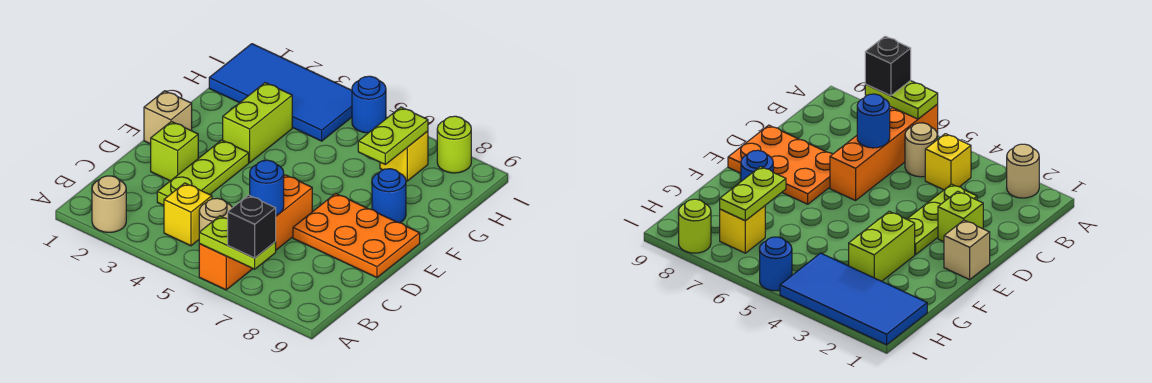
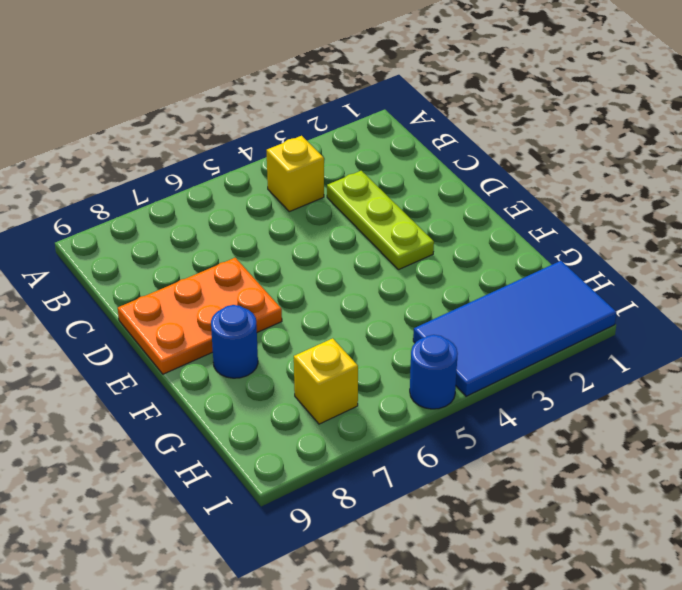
none -> tan 1x1 round brick [92,176,126,232]
none -> orange 1x4 brick [199,175,312,290]
none -> tan 1x1 round brick [199,198,232,232]

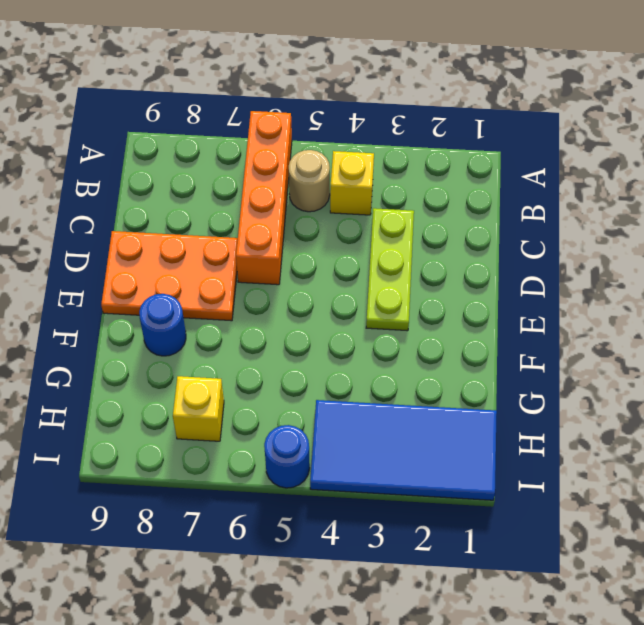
none -> tan 1x1 round brick [92,176,126,232]
none -> lime 1x1 brick [151,122,198,181]
none -> tan 1x1 brick [144,91,192,144]

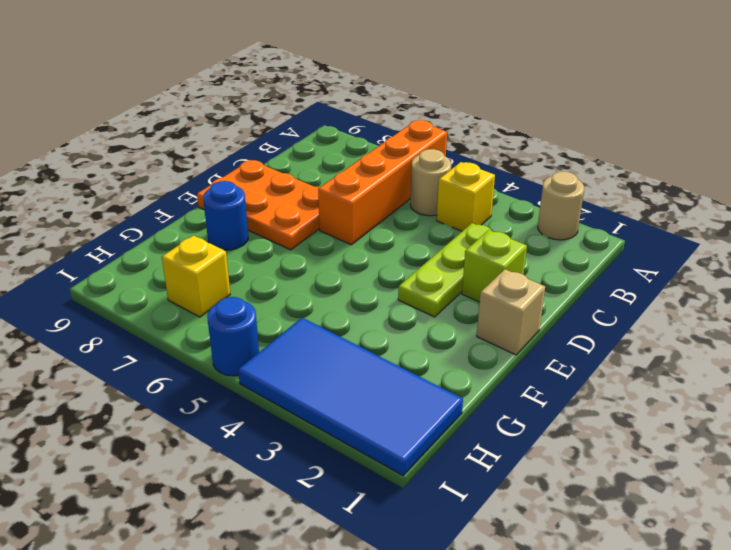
none -> lime 1x2 brick [223,83,292,163]
none -> lime 1x1 round brick [437,116,471,173]
none -> lime 1x2 plate [199,216,276,269]

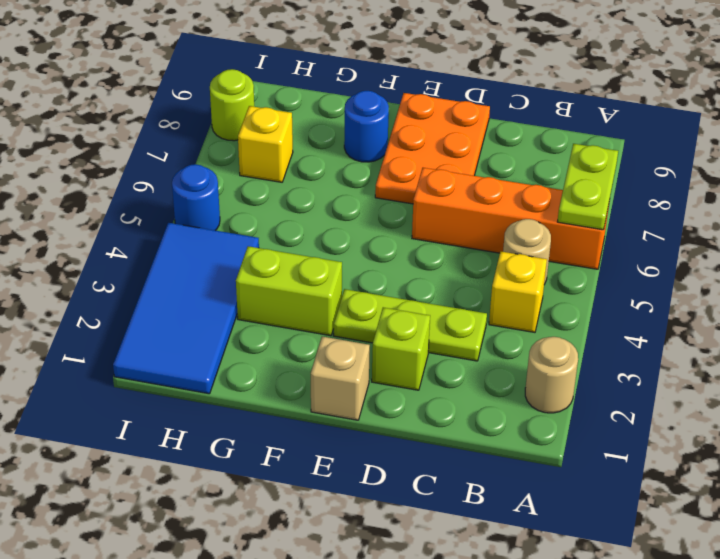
none -> blue 1x1 round brick [250,160,284,215]
none -> lime 1x2 plate [358,107,428,164]
none -> black 1x1 brick [228,195,276,258]

